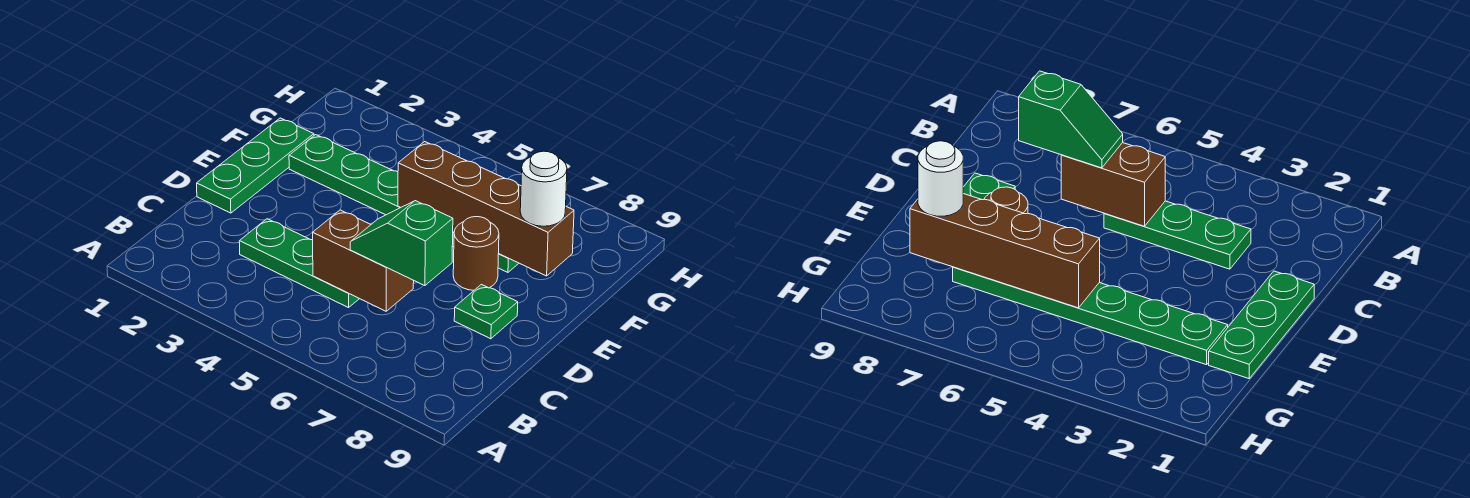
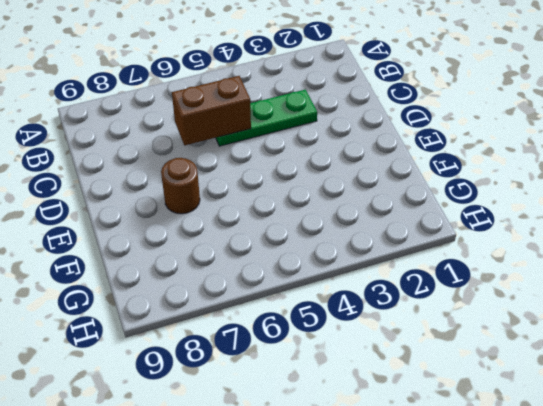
none -> green 1x3 plate [197,118,314,213]
none -> green 1x1 plate [454,284,518,339]

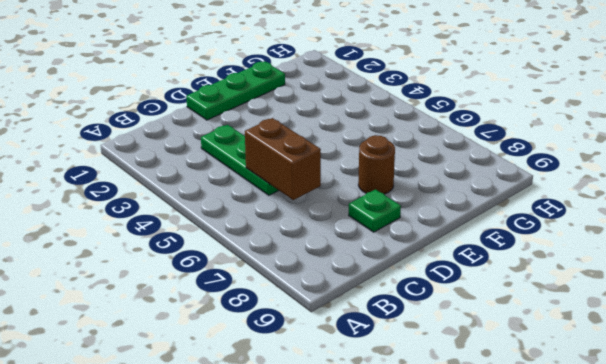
none -> green 1x6 plate [289,135,519,272]
none -> brown 1x4 brick [398,142,574,276]

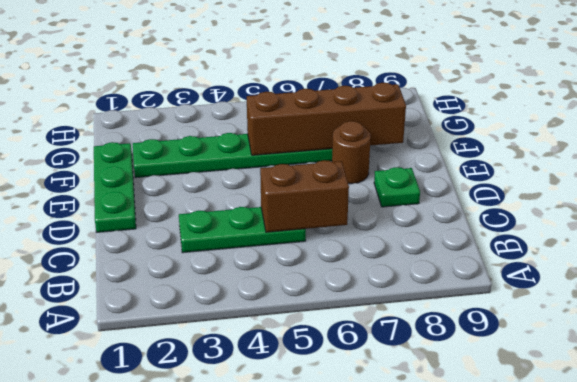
none -> green 1x2 slope [350,201,453,286]
none -> white 1x1 round brick [520,151,567,226]

